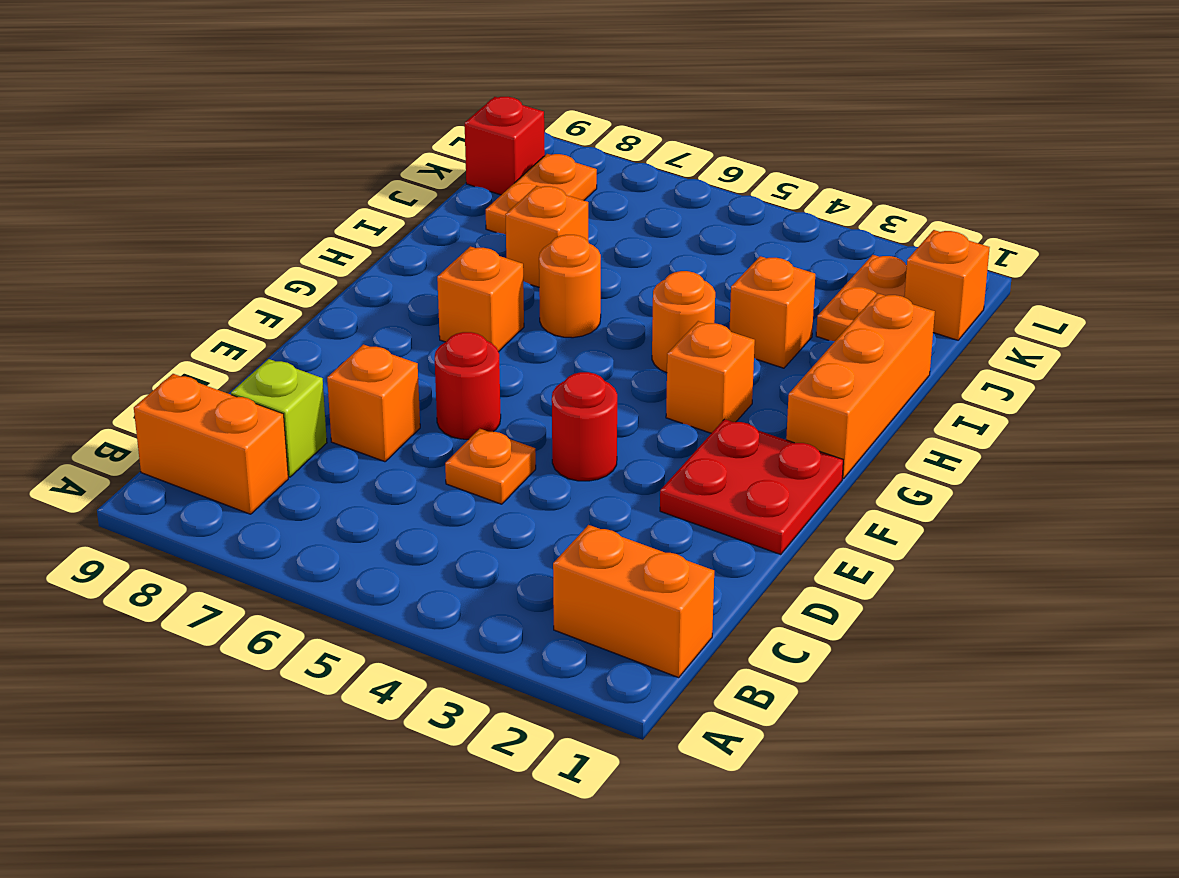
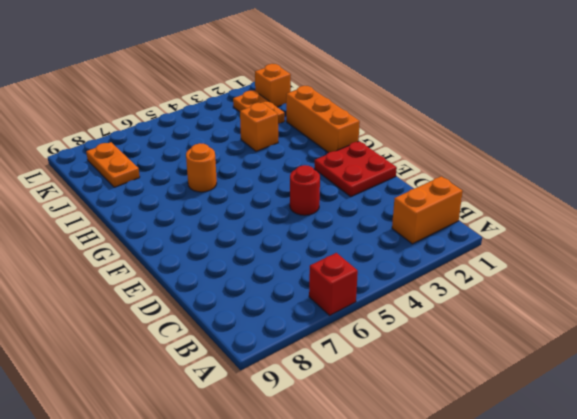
red 1x1 brick [309,253,358,315] -> red 1x1 brick moved to [465,97,545,195]
none -> orange 1x2 brick [134,374,288,514]
none -> lime 1x1 brick [231,359,327,477]
none -> orange 1x1 plate [445,429,536,504]

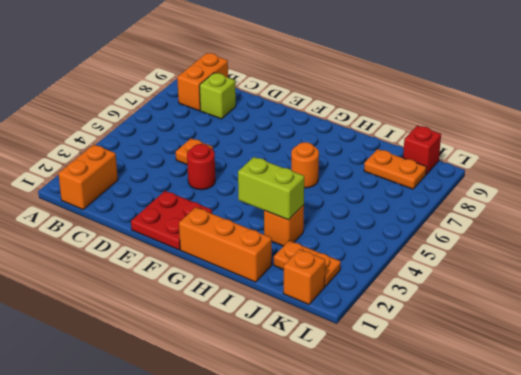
lime 1x2 brick [238,157,304,220] -> none
none -> orange 1x1 brick [327,344,420,462]
none -> red 1x1 round brick [435,332,501,439]
none -> orange 1x1 brick [666,321,755,433]

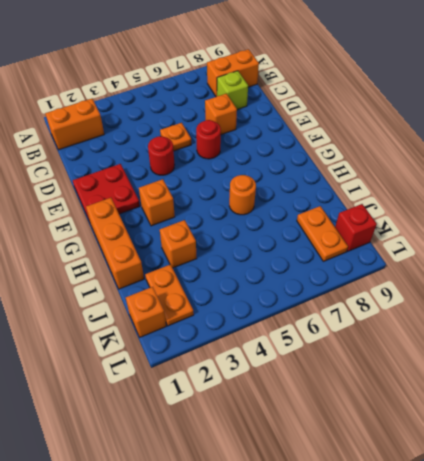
none -> orange 1x1 brick [437,246,524,352]
none -> orange 1x1 round brick [652,271,715,373]
none -> orange 1x1 brick [505,186,588,287]

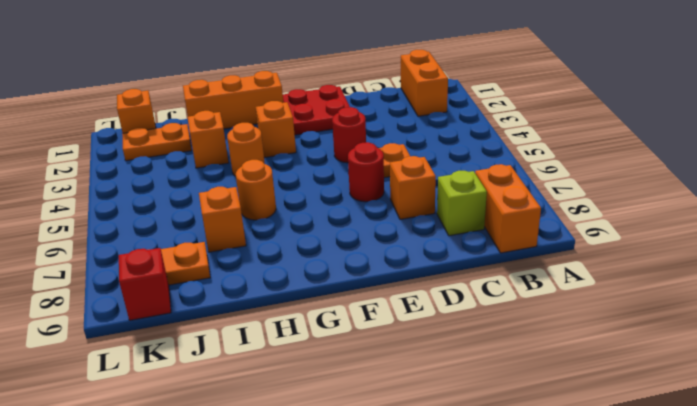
none -> orange 1x1 brick [437,246,524,352]

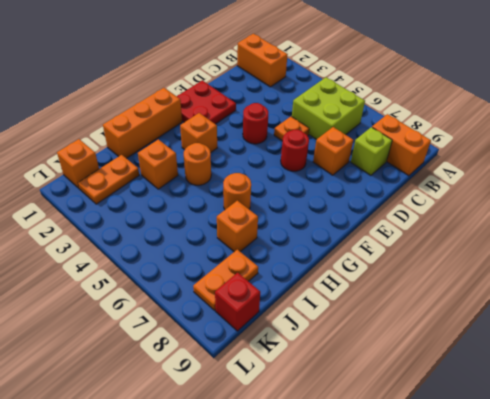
lime 2x2 brick [292,77,365,140] -> none
none -> orange 1x1 brick [437,246,524,352]

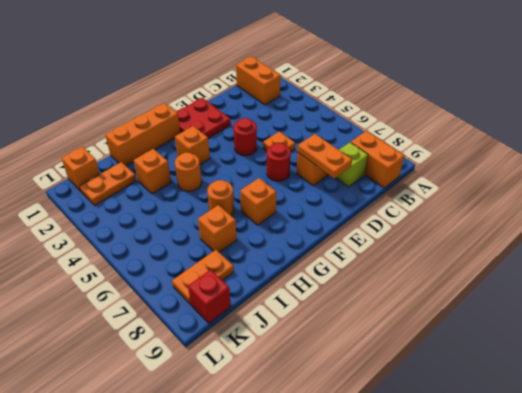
orange 1x2 plate [298,134,352,178] -> none

